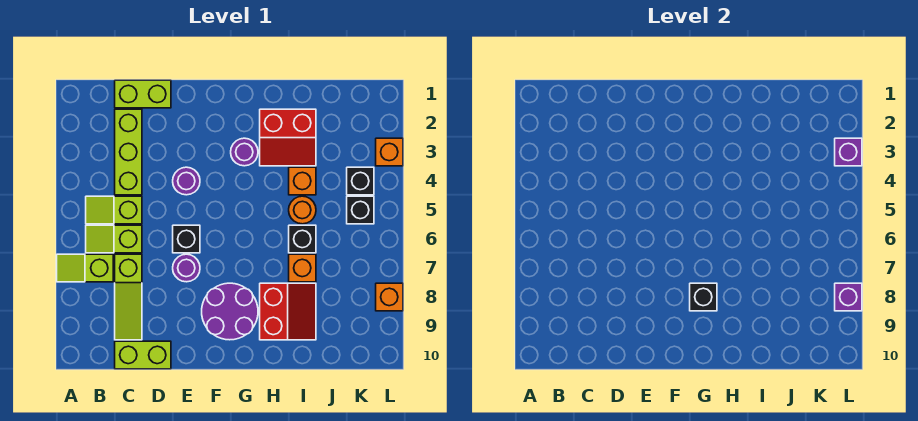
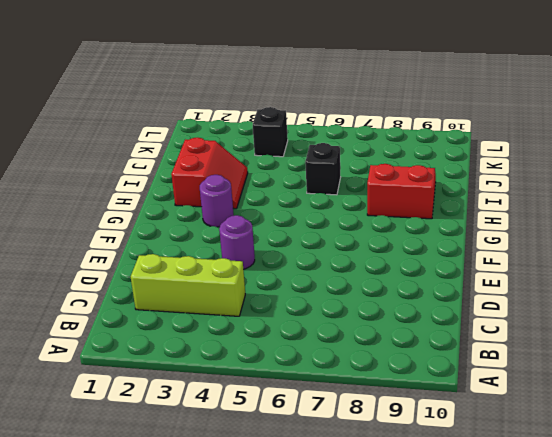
none -> lime 1x2 slope [57,254,113,282]
none -> lime 1x2 slope [86,196,142,224]
none -> lime 1x2 slope [86,225,142,253]

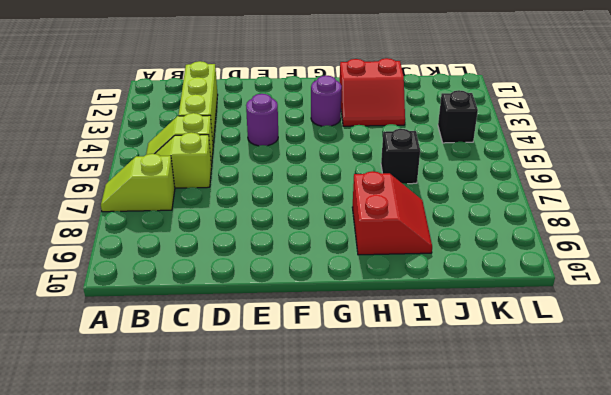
none -> lime 1x2 brick [115,80,171,108]
none -> lime 1x3 slope [115,254,142,340]
none -> lime 1x2 brick [115,341,171,369]

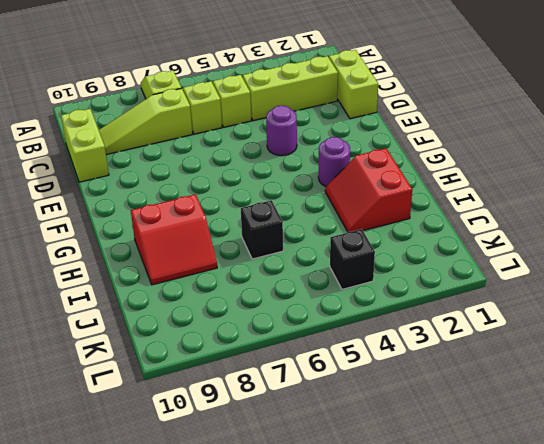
none -> black 1x1 brick [173,225,200,253]
none -> purple 1x1 round brick [173,254,200,282]
none -> purple 2x2 round brick [202,283,258,340]

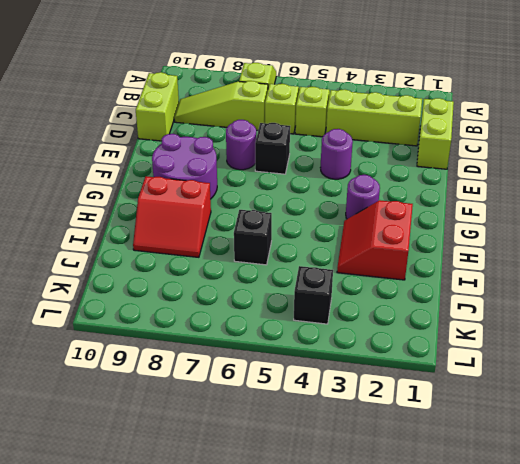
none -> orange 1x1 brick [289,167,316,195]
none -> orange 1x1 round brick [289,196,316,224]
none -> orange 1x1 brick [289,254,316,282]

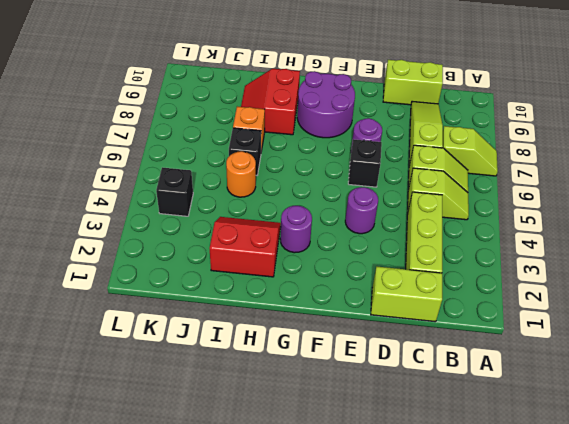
none -> orange 1x1 brick [289,167,316,195]
none -> black 1x1 brick [347,196,374,224]
none -> orange 1x1 brick [376,138,403,166]

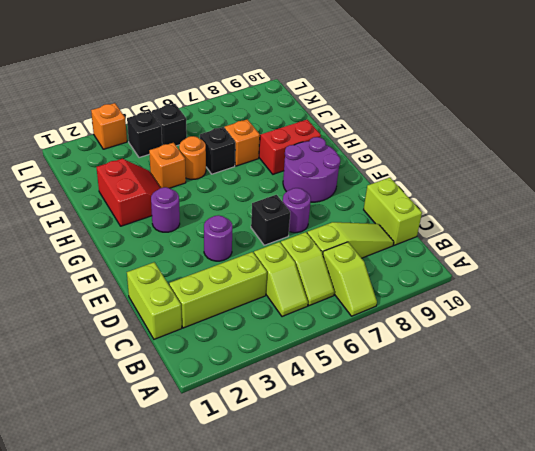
none -> orange 1x1 brick [376,283,403,311]
none -> black 1x1 brick [690,283,717,311]
none -> purple 1x1 brick [835,138,862,166]

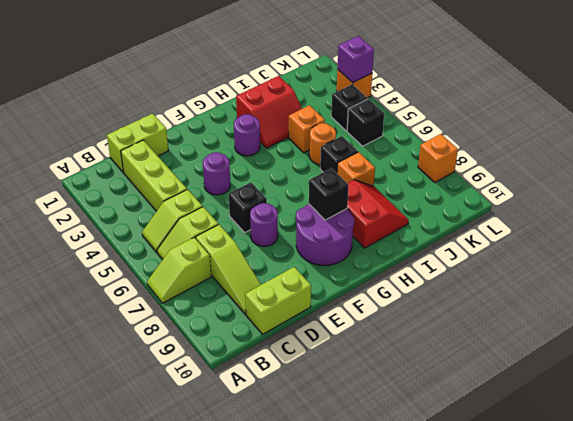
none -> purple 1x1 brick [835,283,862,311]

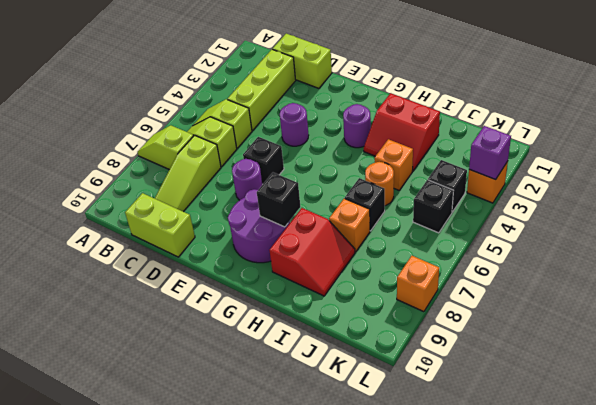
none -> purple 1x1 brick [835,283,862,311]

